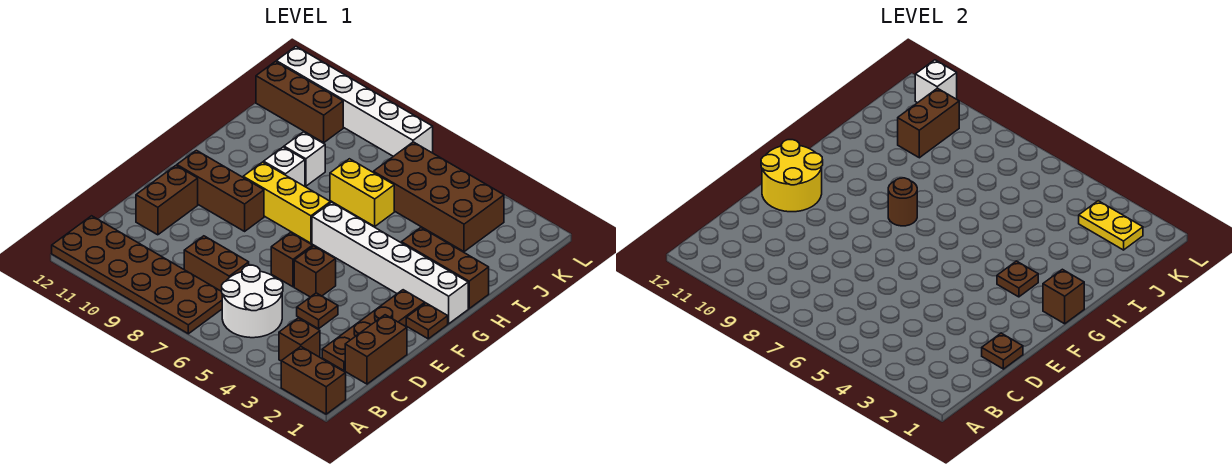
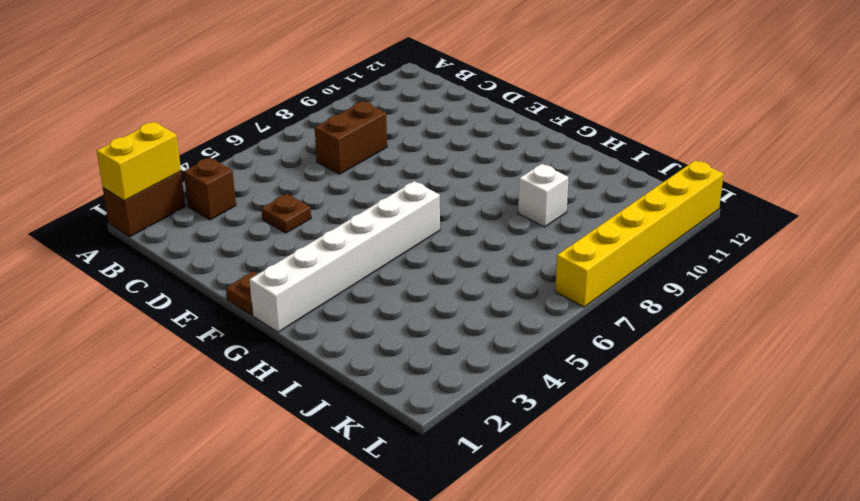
yellow 1x2 brick [97,122,181,201] -> yellow 1x2 brick moved to [330,159,394,226]
yellow 1x6 brick [555,161,723,307] -> white 1x6 brick [276,47,433,156]
none -> brown 2x6 plate [52,216,222,334]
none -> white 2x2 round brick [222,265,283,338]
none -> brown 1x2 brick [345,315,407,384]
none -> brown 1x4 plate [322,290,425,371]

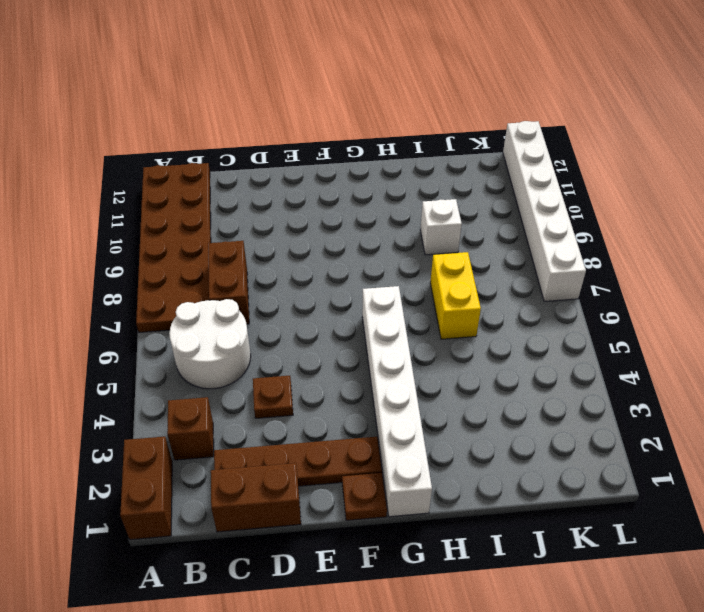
none -> brown 1x2 brick [136,166,198,235]
none -> brown 1x1 brick [294,246,336,297]
none -> brown 1x1 brick [271,232,313,287]
none -> brown 1x3 brick [177,150,264,231]

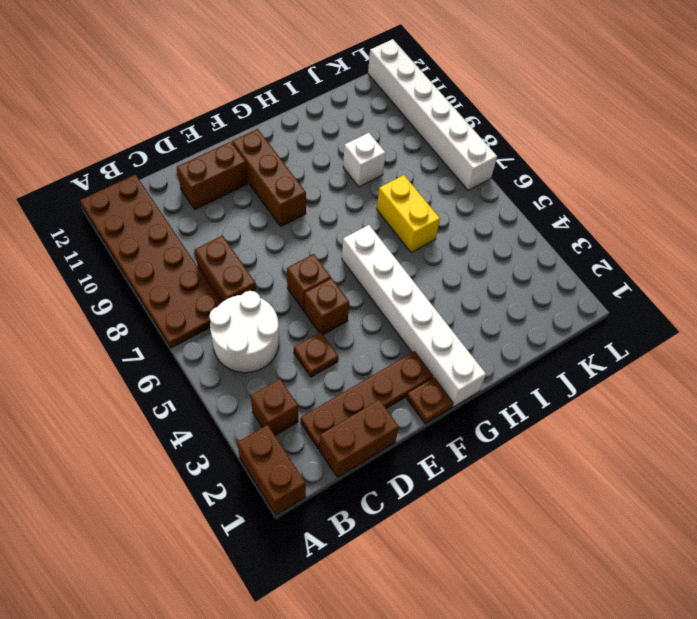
none -> yellow 1x3 brick [243,162,330,243]
none -> brown 1x3 brick [401,228,489,309]
none -> white 1x1 brick [264,147,305,186]
none -> brown 2x4 brick [373,142,504,252]

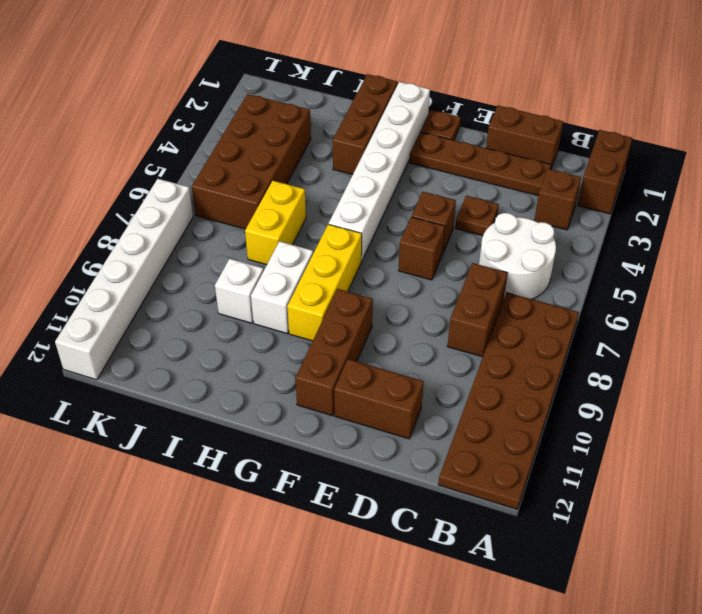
white 1x2 brick [251,241,313,333] -> white 1x1 brick [264,147,305,186]
none -> brown 1x3 brick [256,62,343,142]
none -> brown 1x1 plate [982,333,1023,369]
none -> yellow 2x2 round brick [761,140,823,212]
none -> brown 1x1 brick [1043,269,1084,324]

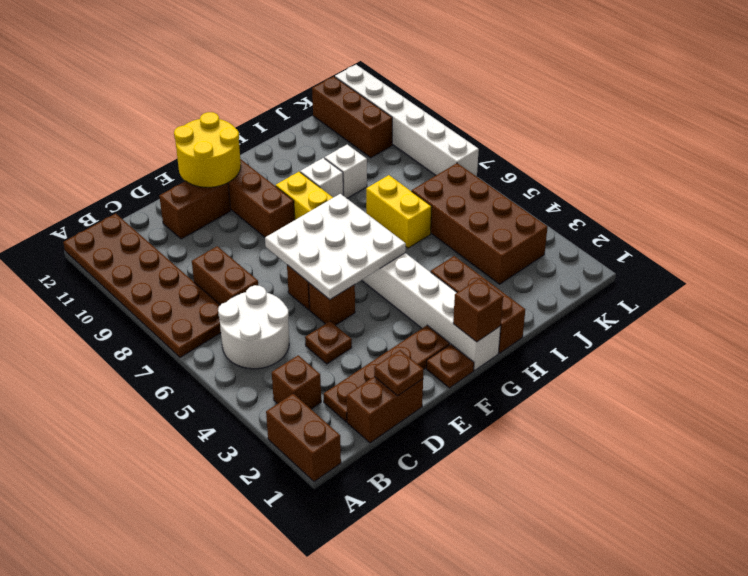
white 3x3 plate [265,194,406,300] -> none
none -> brown 1x1 plate [997,261,1038,297]
none -> brown 1x1 round brick [888,178,917,226]
none -> brown 1x2 brick [898,88,959,158]
none -> yellow 1x2 plate [1079,201,1143,250]

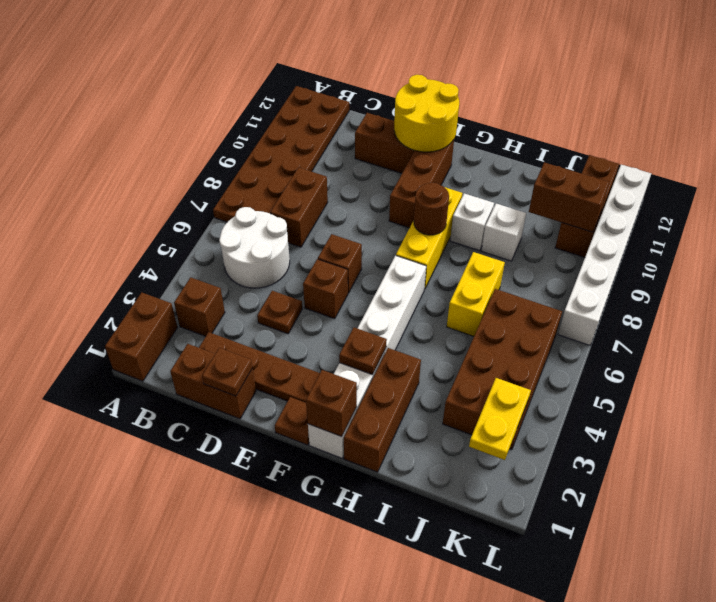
none -> white 1x1 brick [915,60,957,103]

